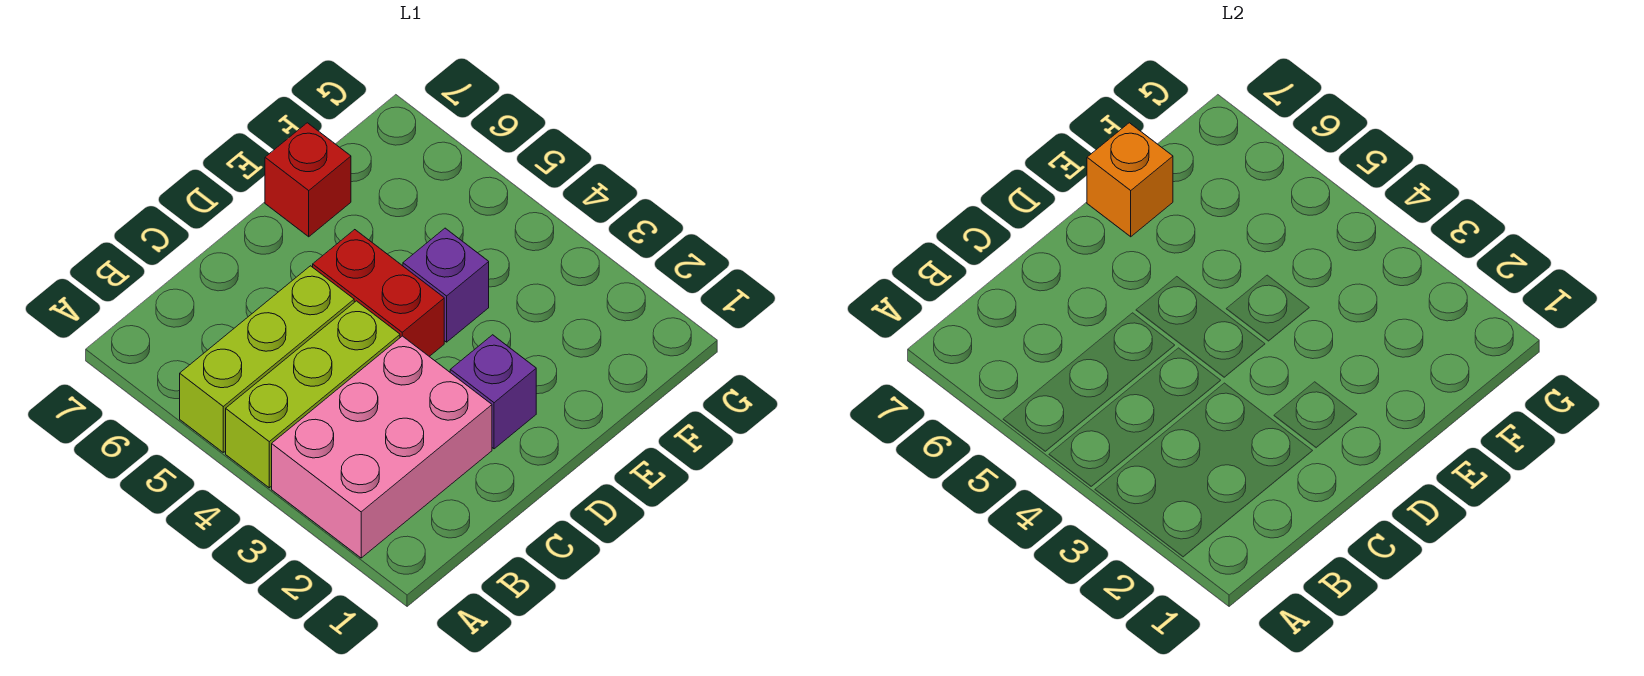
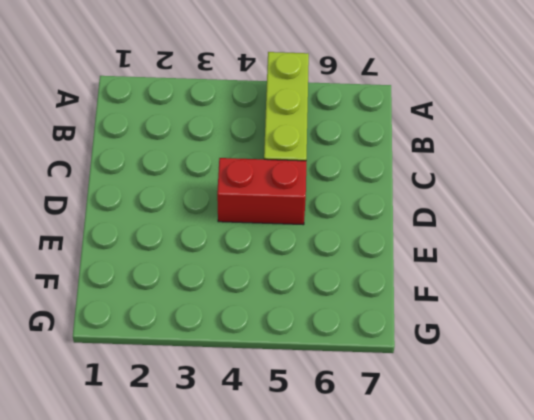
none -> pink 2x3 brick [272,336,492,558]
none -> lime 1x3 brick [226,301,400,488]

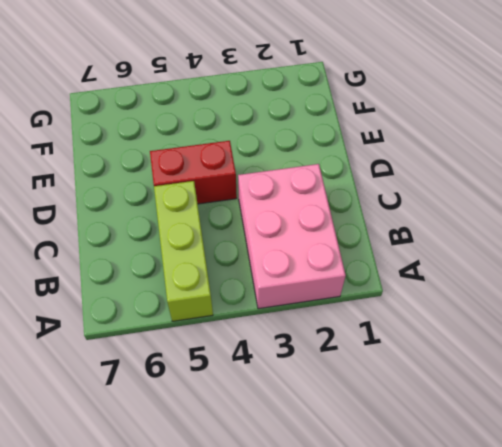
none -> lime 1x3 brick [226,301,400,488]
none -> purple 1x1 brick [450,335,536,449]

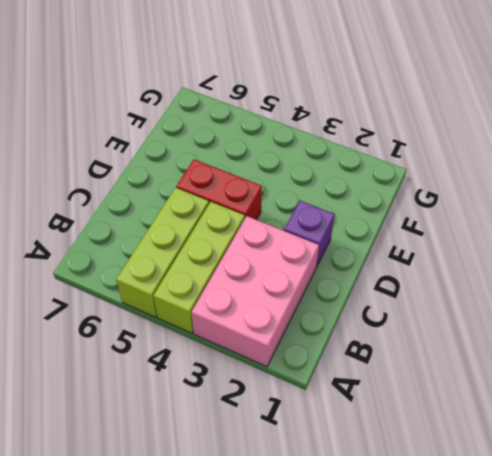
none -> purple 1x1 brick [403,228,489,342]
none -> red 1x1 brick [265,123,351,237]

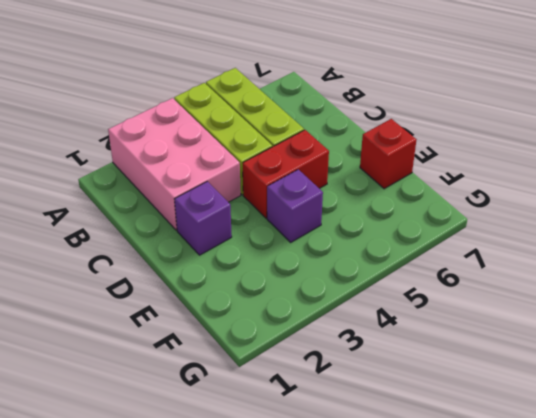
none -> orange 1x1 brick [1087,123,1173,237]

